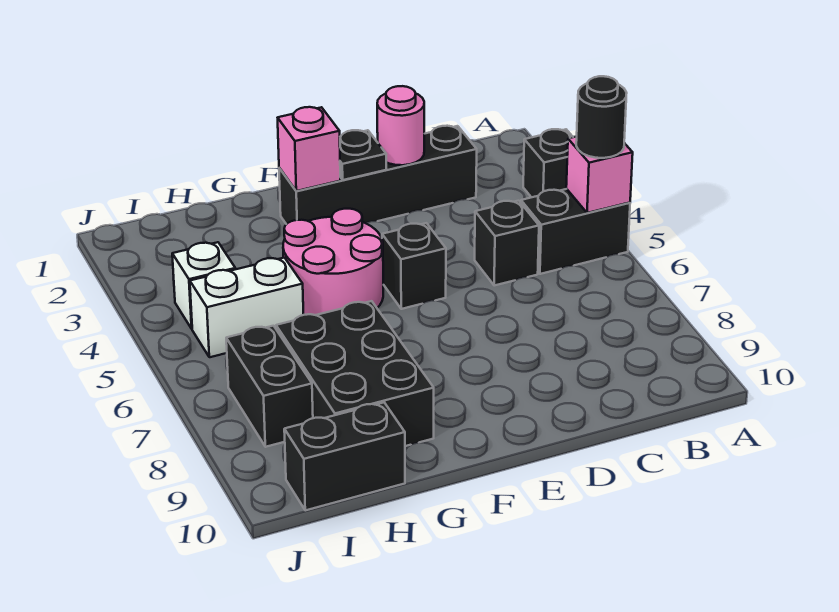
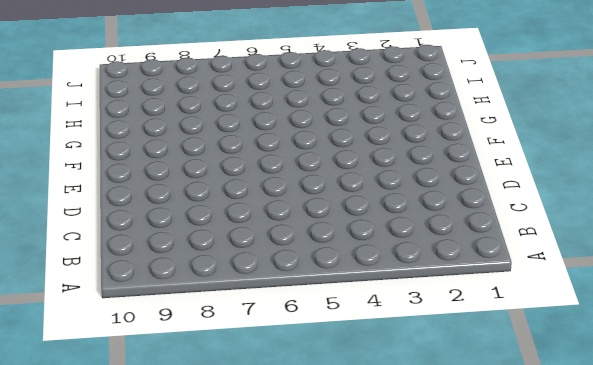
none -> black 1x1 brick [523,129,573,197]
none -> black 1x2 brick [521,189,630,274]
none -> black 1x4 brick [279,126,477,224]

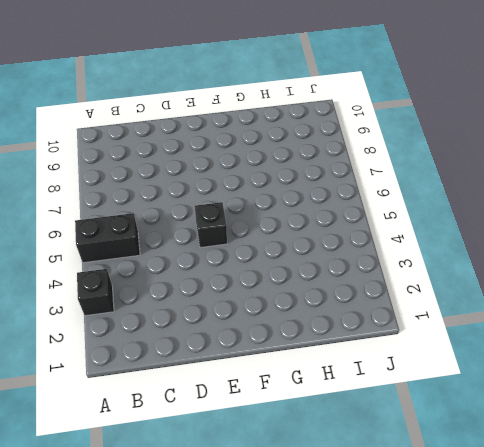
none -> black 1x4 brick [279,126,477,224]
none -> black 1x1 brick [475,201,539,285]
none -> pink 2x2 round brick [283,209,383,315]

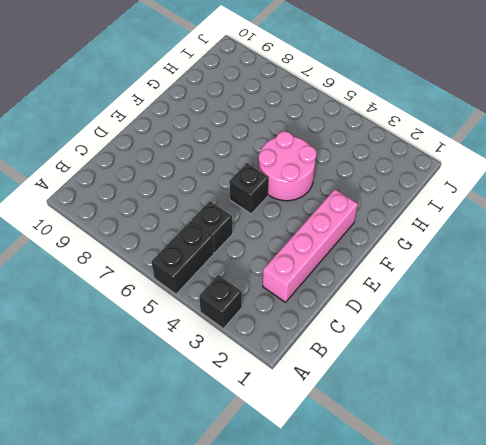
pink 1x4 brick [263,189,358,302] -> black 1x4 brick [279,126,477,224]
none -> black 2x3 brick [276,301,434,446]
none -> white 1x2 brick [190,258,304,357]
none -> black 1x2 brick [284,403,405,510]

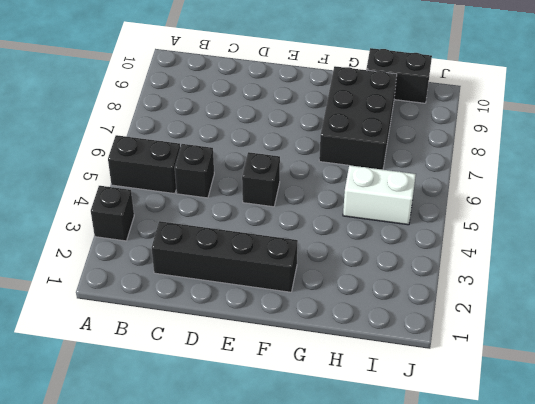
none -> pink 2x2 round brick [283,209,383,315]
none -> white 1x1 brick [172,242,235,329]
none -> black 1x2 brick [226,326,313,447]

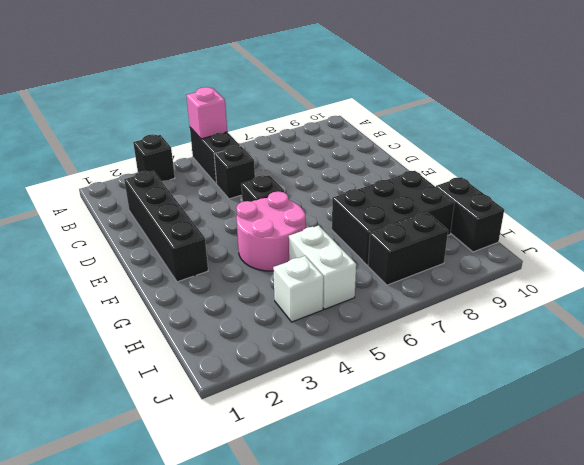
none -> pink 1x1 round brick [377,86,424,165]
none -> black 1x1 plate [340,130,386,180]
none -> pink 1x1 brick [278,107,340,191]

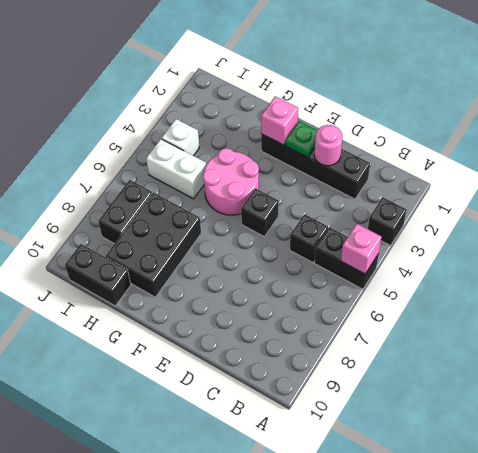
green 1x1 plate [285,121,317,157] -> black 1x1 plate [340,130,386,180]
none -> black 1x1 round brick [576,76,627,158]

